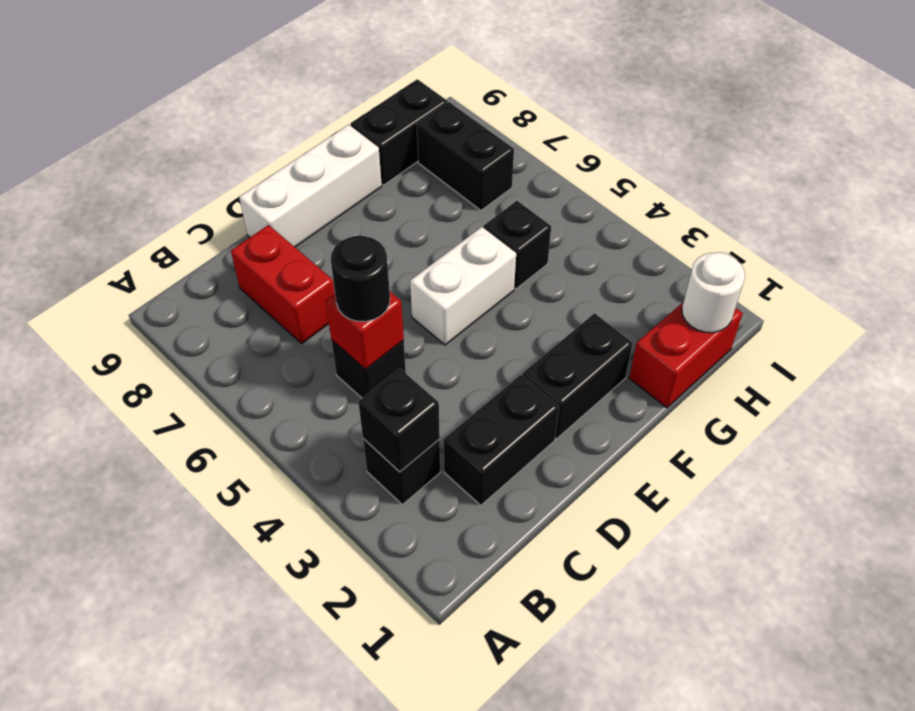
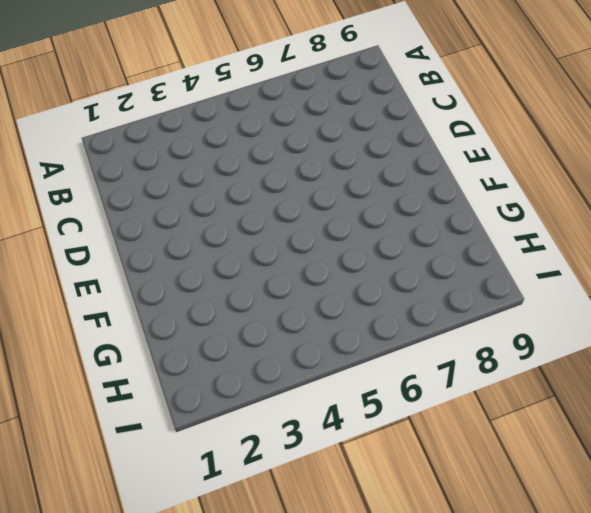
none -> black 1x1 brick [363,439,440,504]
none -> black 1x2 brick [444,375,559,505]
none -> black 1x1 brick [331,340,406,398]

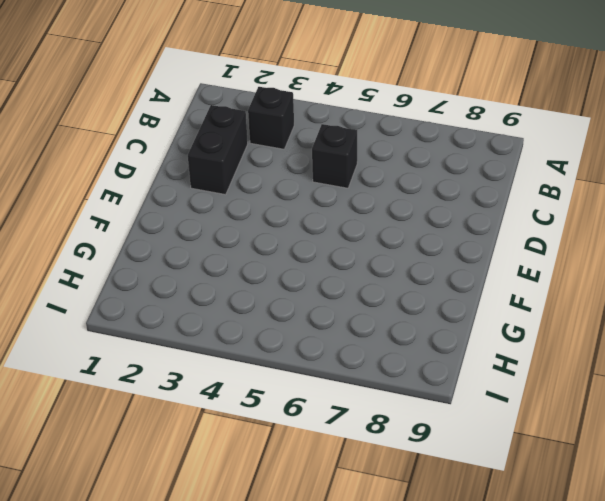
none -> red 1x2 brick [231,225,335,344]
none -> white 1x3 brick [239,125,382,247]
none -> black 1x2 brick [523,313,633,439]

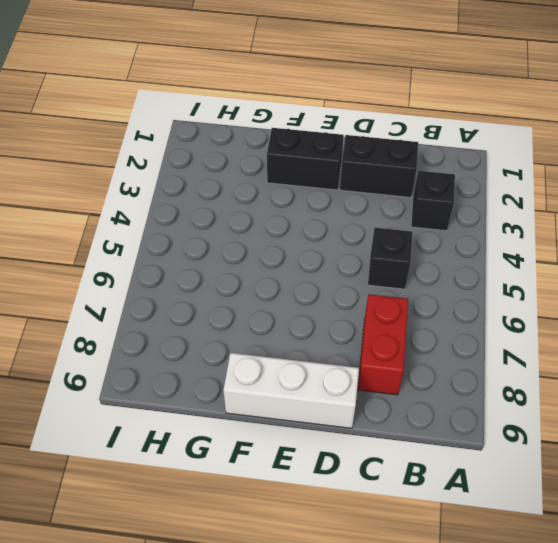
none -> white 1x2 brick [410,227,516,345]
none -> red 1x2 brick [629,302,743,408]
none -> black 1x1 brick [484,201,551,289]

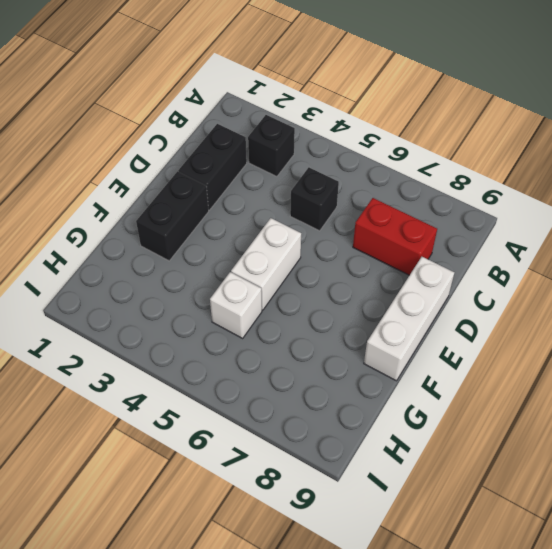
white 1x1 brick [210,272,262,338] -> black 1x1 brick [484,201,551,289]
none -> red 1x2 brick [629,302,743,408]
none -> black 1x2 brick [351,79,448,185]
none -> black 1x2 brick [417,102,514,210]

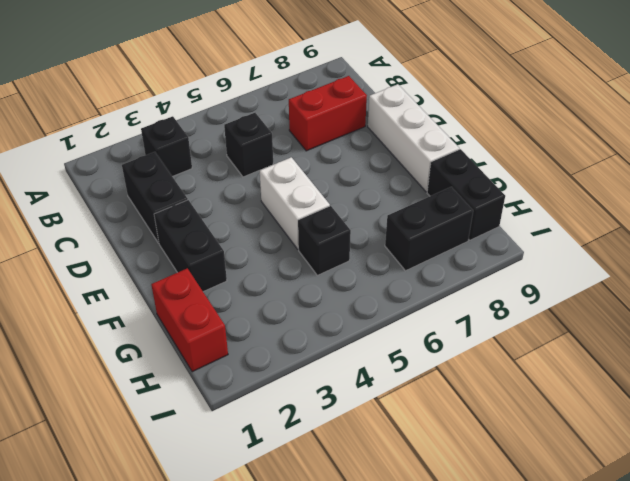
none -> black 1x1 brick [358,369,440,472]
none -> red 1x1 brick [325,292,404,370]
none -> white 1x1 round brick [682,252,745,333]

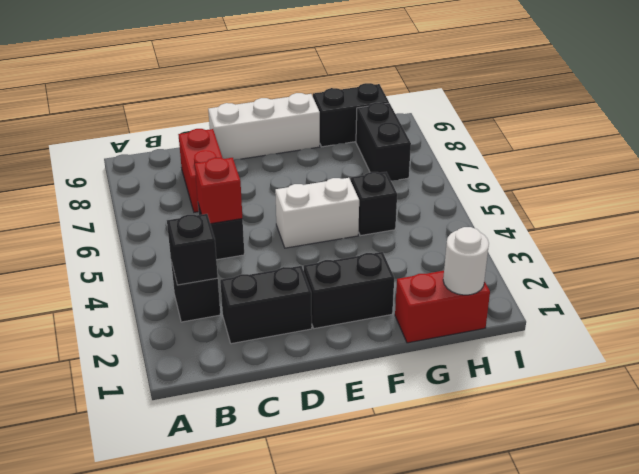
none -> black 1x1 round brick [331,236,390,322]

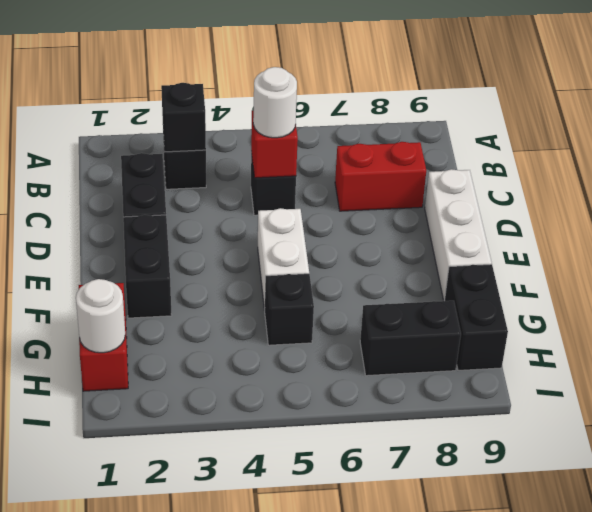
white 1x1 round brick [253,67,297,138] -> black 1x1 round brick [331,236,390,322]

